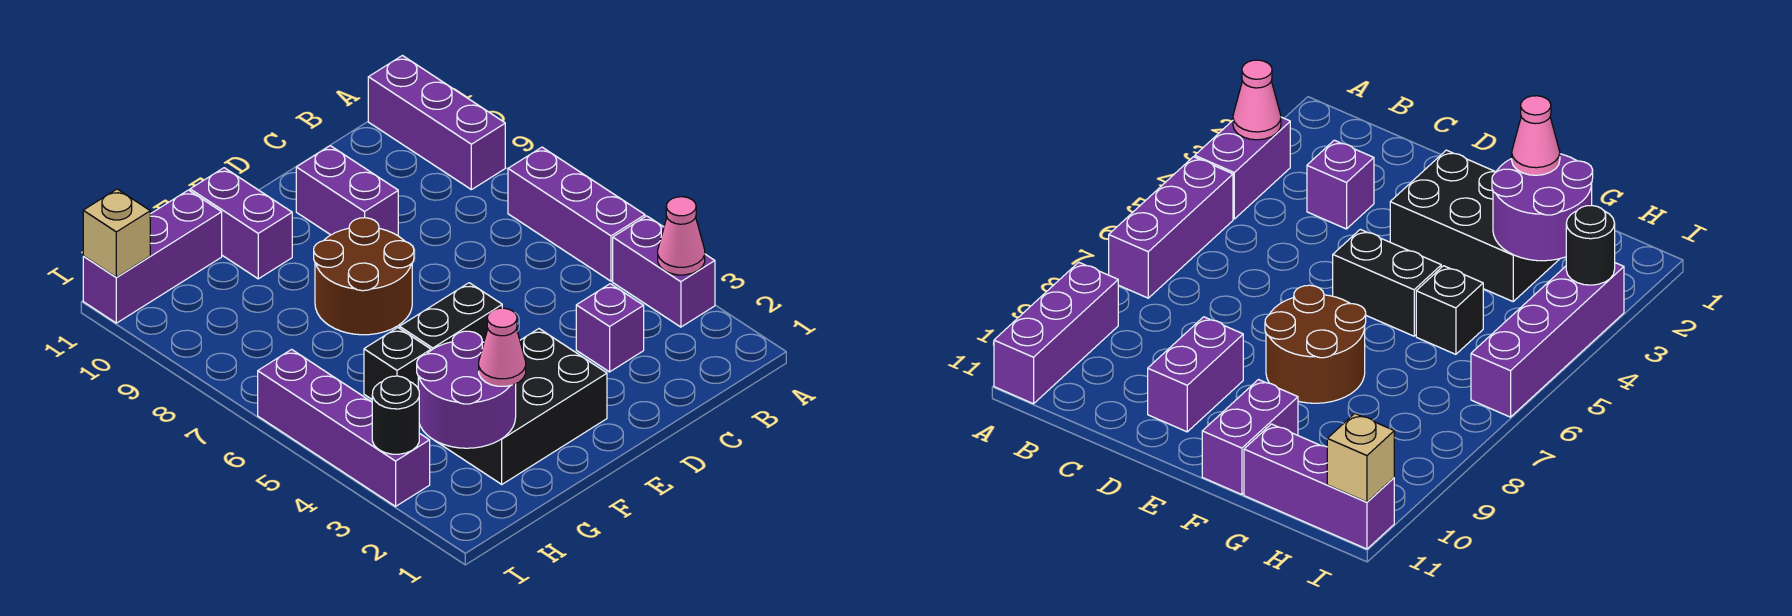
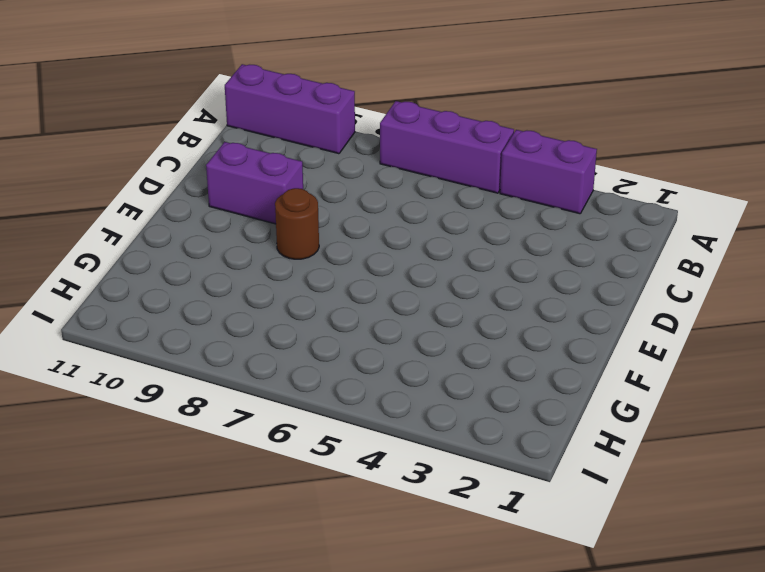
brown 1x1 round brick [275,188,319,259] -> brown 2x2 round brick [314,218,414,335]
none -> purple 1x1 brick [576,284,644,372]
none -> black 2x3 brick [436,329,607,484]
none -> black 1x2 brick [400,283,502,350]

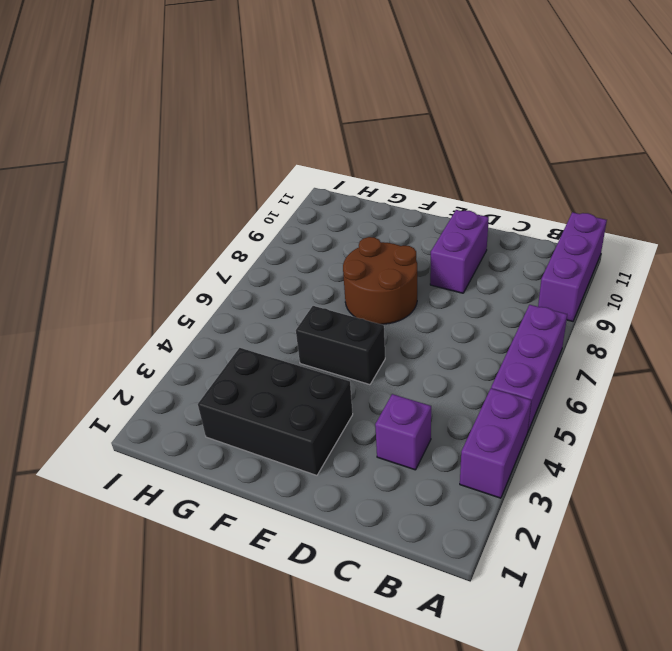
none -> purple 1x2 brick [190,168,292,279]
none -> black 1x1 brick [364,328,431,399]
none -> purple 1x3 brick [83,190,222,323]

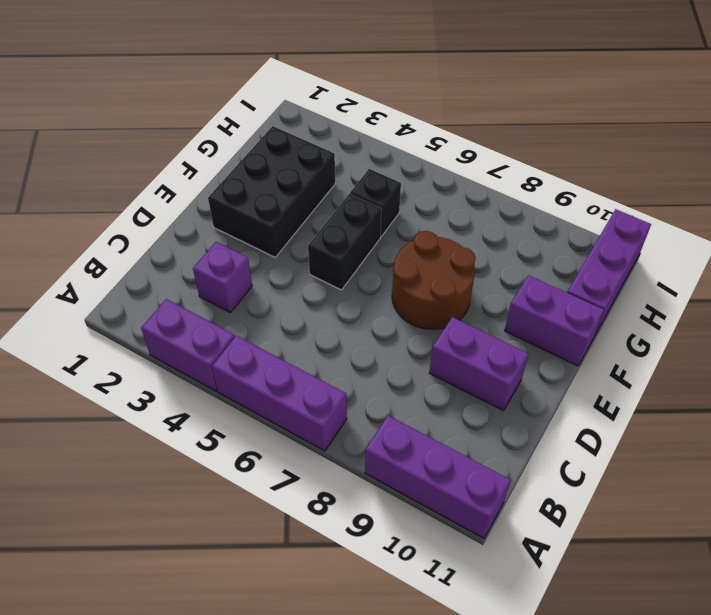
none -> purple 1x4 brick [258,349,430,506]
none -> pink 1x1 cone [658,197,705,275]
none -> purple 2x2 round brick [417,331,516,448]

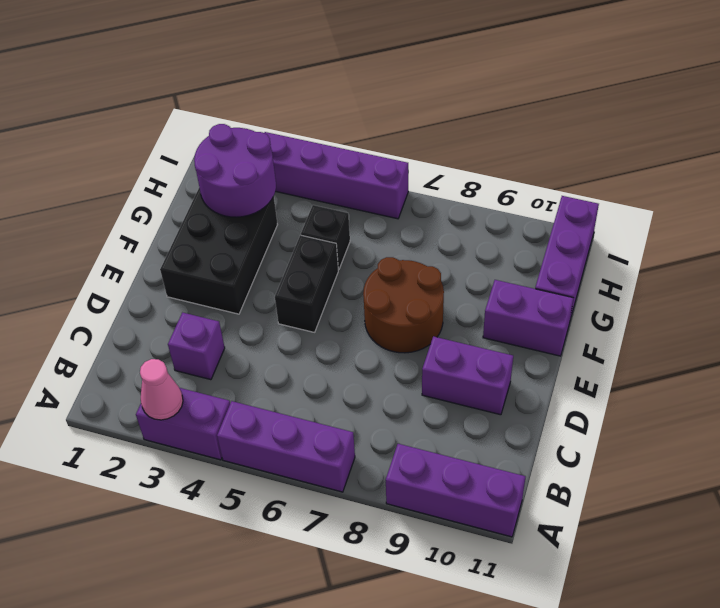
none -> black 1x1 round brick [372,376,419,454]
none -> tan 1x1 brick [83,189,150,277]
none -> pink 1x1 cone [479,308,526,386]

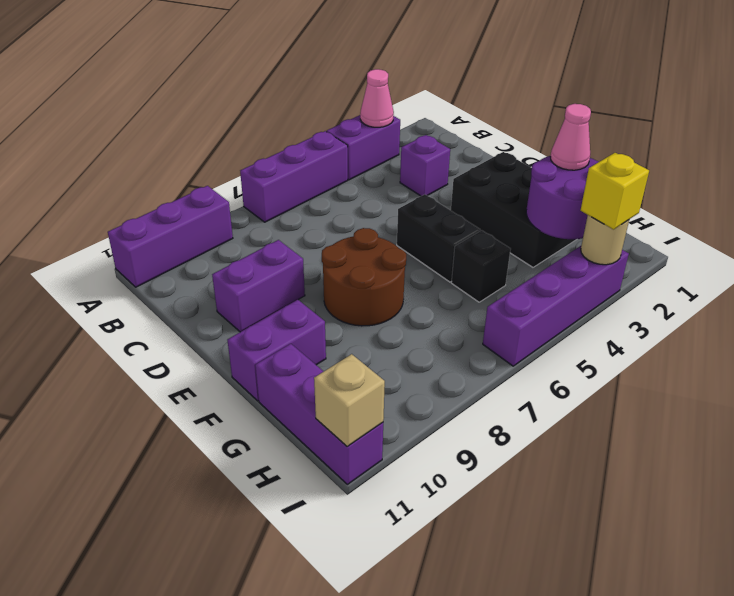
tan 1x1 round brick [581,215,629,265] -> black 1x1 round brick [372,376,419,454]
yellow 1x1 brick [581,153,649,230] -> none

